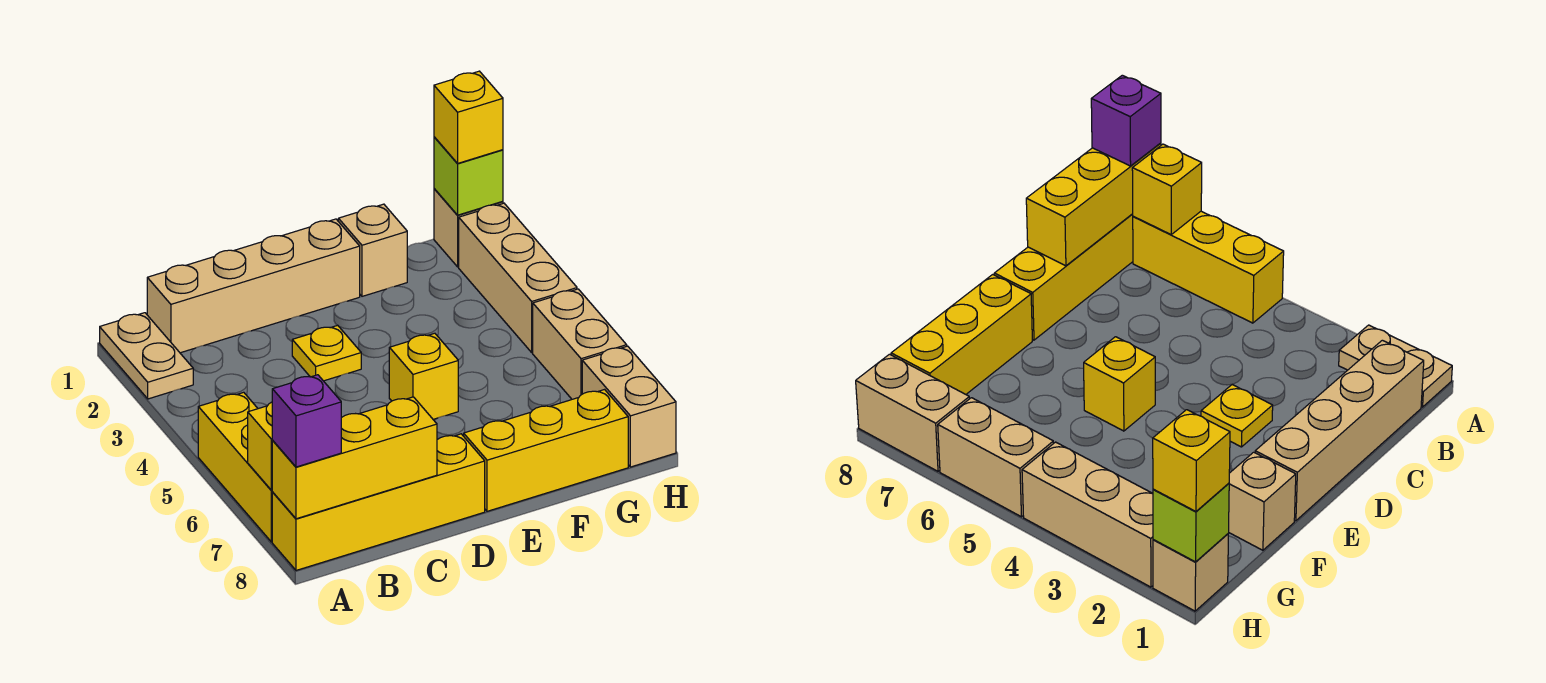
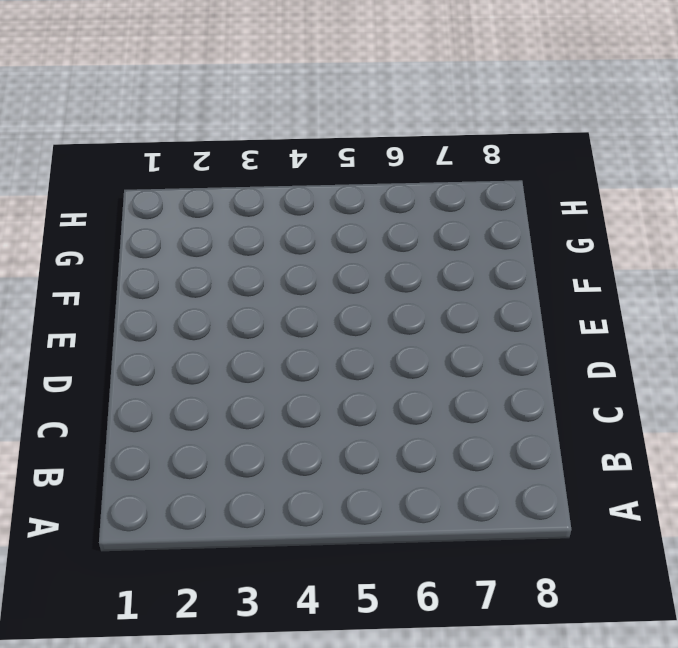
none -> tan 1x2 plate [100,313,193,399]
none -> yellow 1x3 brick [198,392,273,542]
none -> yellow 1x4 brick [272,434,485,570]

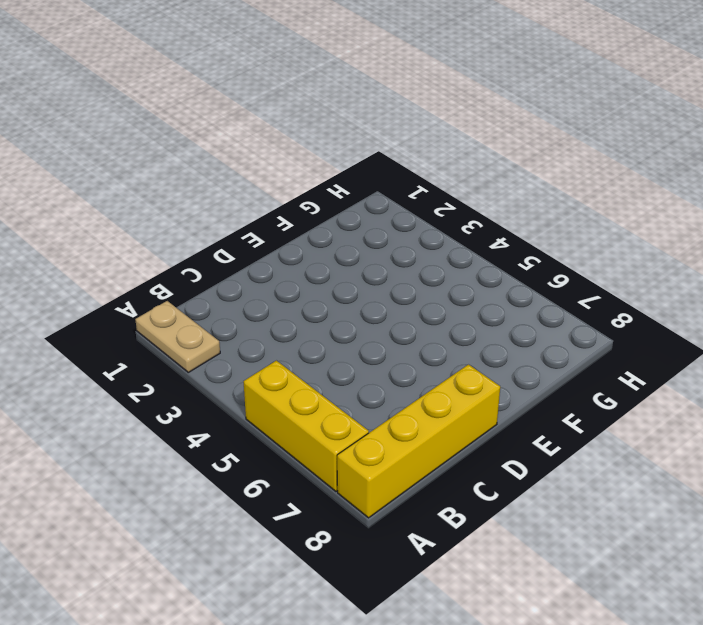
none -> tan 1x4 brick [147,219,360,353]
none -> yellow 1x1 plate [292,325,361,381]
none -> yellow 1x1 brick [389,333,458,419]

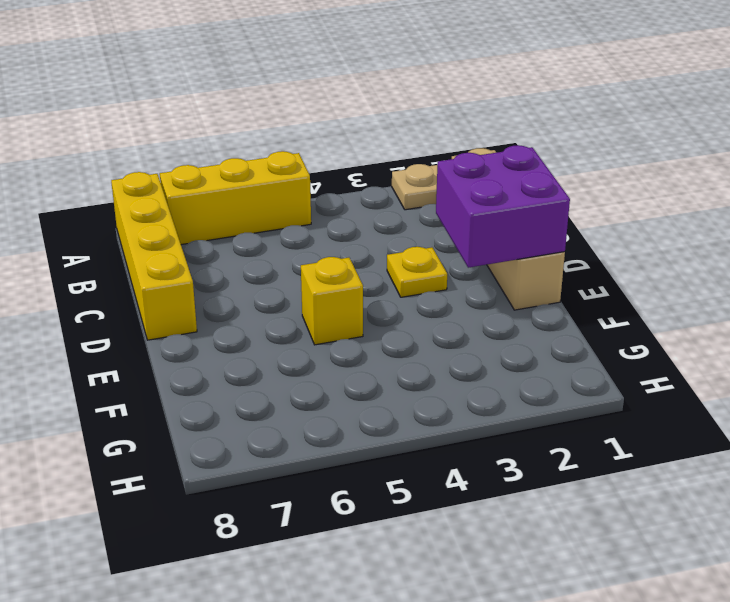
purple 2x2 brick [436,145,570,268] -> none
none -> yellow 1x3 brick [464,390,628,511]
none -> tan 1x1 brick [338,204,407,296]
none -> tan 1x1 brick [434,189,503,267]

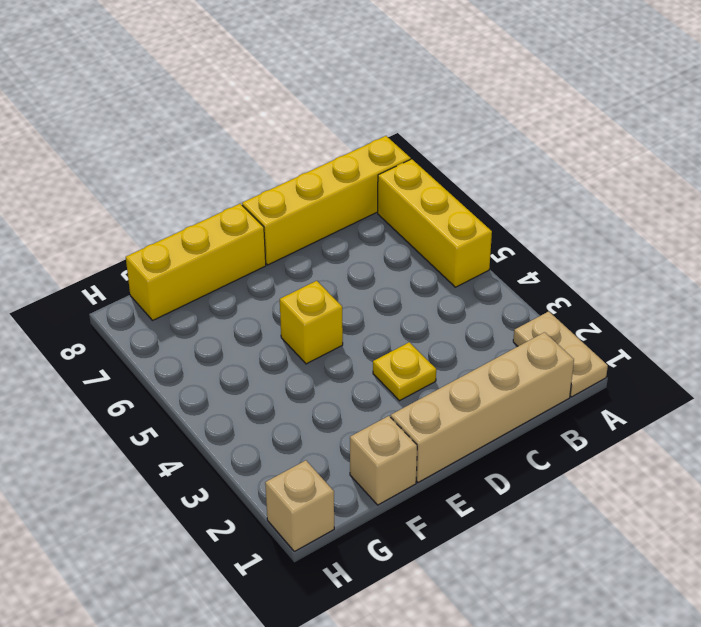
none -> tan 1x3 brick [459,203,577,353]
none -> tan 1x2 brick [533,289,627,399]
none -> tan 1x2 brick [582,346,676,467]

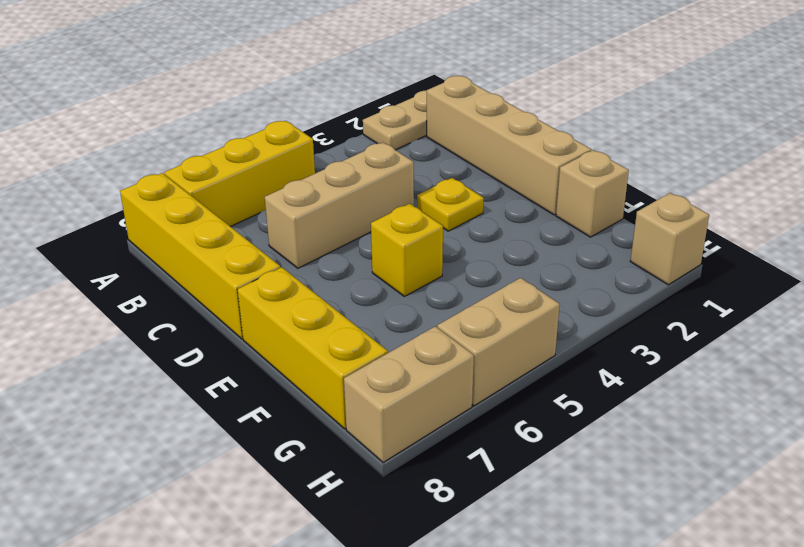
tan 1x3 brick [265,143,414,268] -> tan 1x3 brick moved to [459,203,577,353]
none -> yellow 1x1 brick [248,402,273,490]
none -> yellow 1x3 brick [272,397,437,519]
none -> lime 1x1 brick [434,137,503,215]

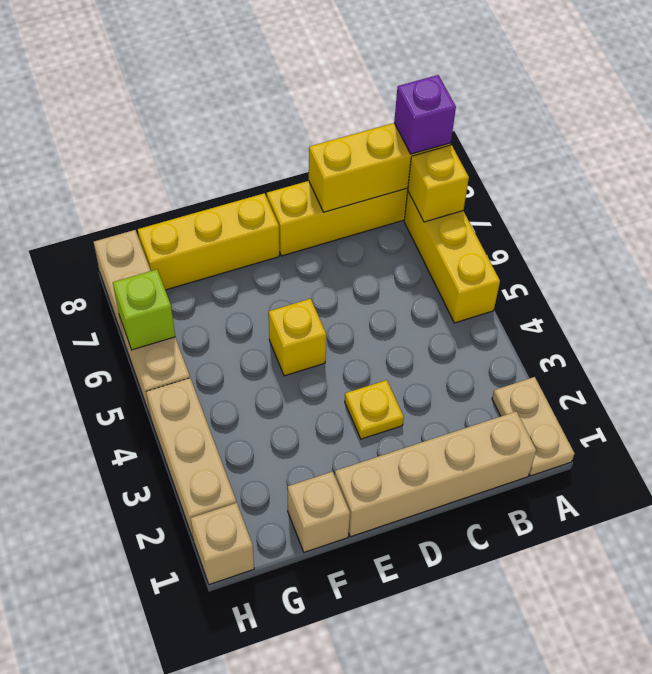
lime 1x1 brick [113,269,175,350] -> lime 1x1 brick moved to [434,137,503,215]
none -> yellow 1x1 brick [434,71,503,164]

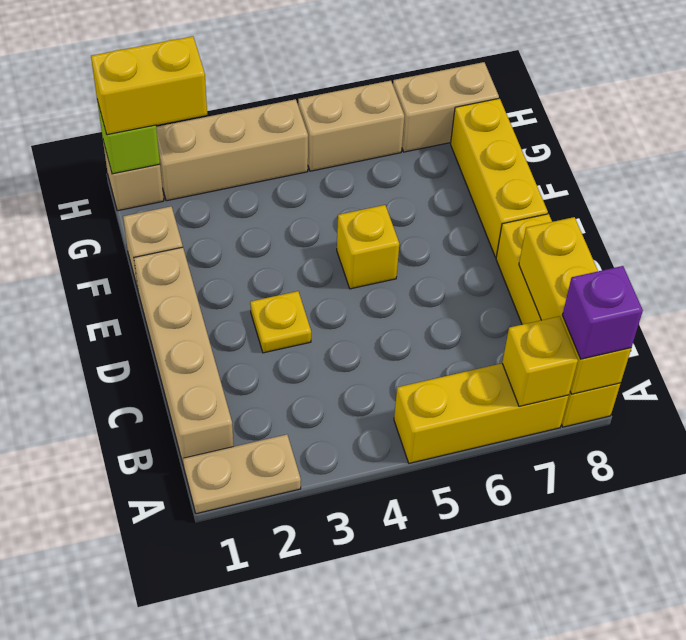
yellow 1x2 brick [91,36,207,135] -> yellow 1x1 brick [434,71,503,164]

